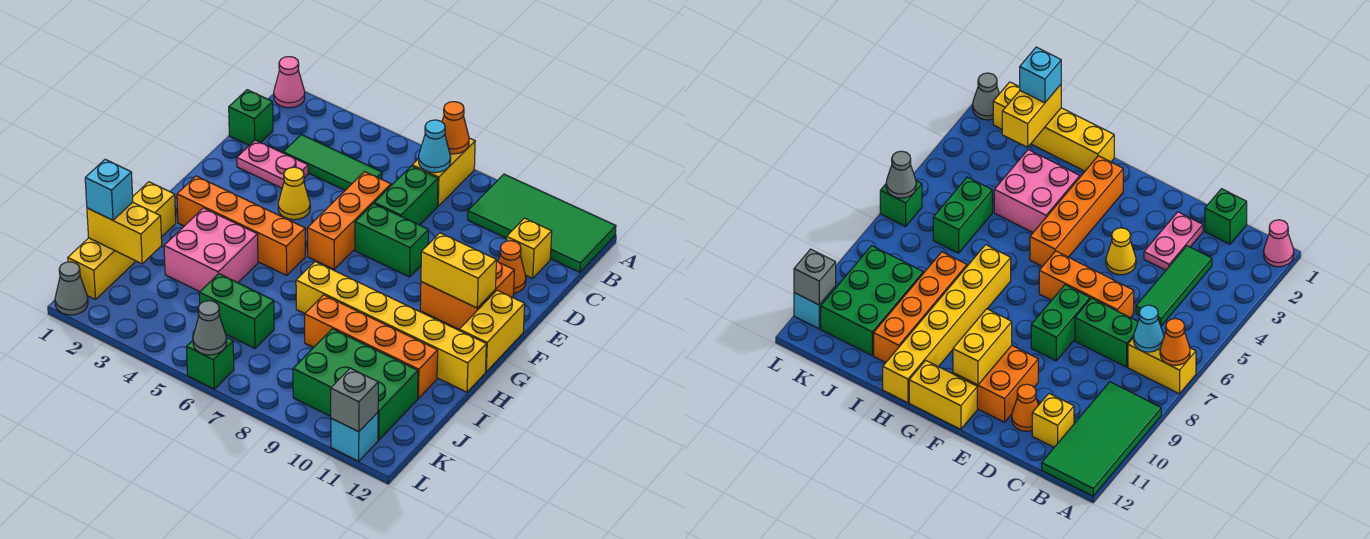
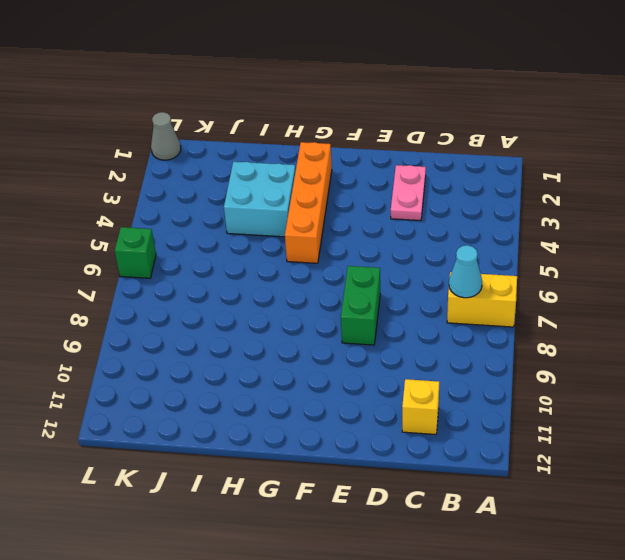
cyan 2x2 brick [224,162,296,237] -> pink 2x2 brick [164,208,258,292]
none -> pink 1x1 cone [274,57,305,108]
none -> green 2x4 tile [468,174,616,272]
none -> green 1x1 brick [229,90,273,145]
none -> green 1x3 tile [283,135,382,190]

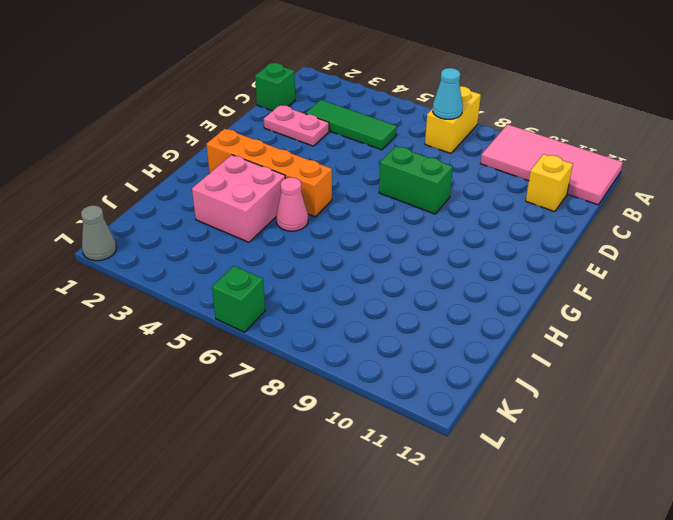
pink 2x4 tile [480,124,623,205] -> green 2x4 tile [468,174,616,272]
pink 1x1 cone [276,177,308,231] -> pink 1x1 cone moved to [274,57,305,108]
none -> green 1x2 brick [374,166,438,225]
none -> orange 1x3 brick [307,172,391,269]
none -> orange 1x1 cone [498,241,526,293]
none -> yellow 1x1 cone [278,167,310,220]

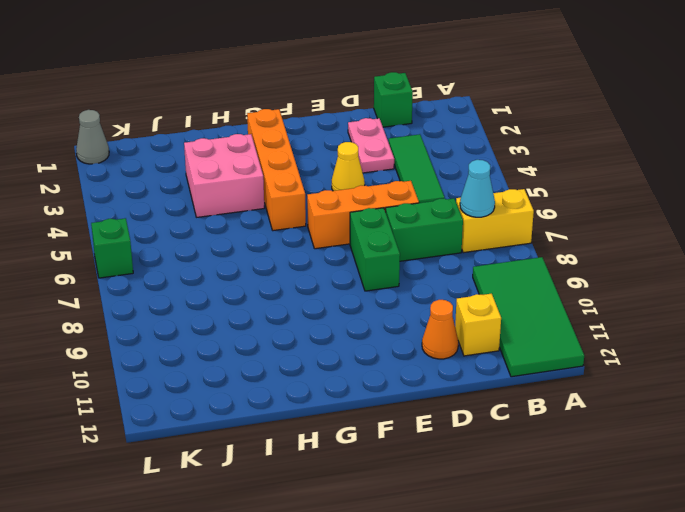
none -> pink 1x1 cone [274,57,305,108]
none -> orange 2x2 brick [420,261,514,329]
none -> yellow 1x2 brick [459,290,525,372]
none -> yellow 1x4 brick [68,182,176,300]

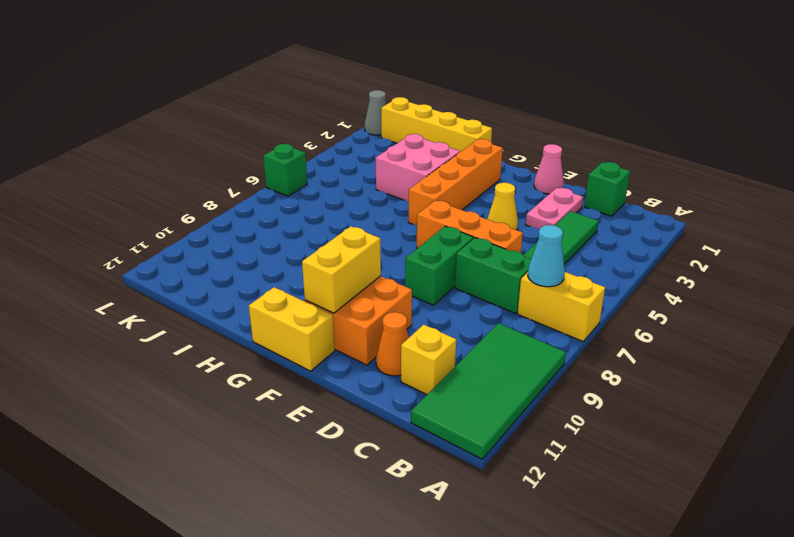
pink 1x1 cone [534,144,564,194] -> pink 1x1 cone moved to [274,57,305,108]
none -> yellow 1x6 brick [296,262,486,392]
none -> orange 1x4 brick [305,295,438,398]
none -> green 1x2 brick [199,274,274,348]
none -> green 2x3 brick [293,329,418,440]

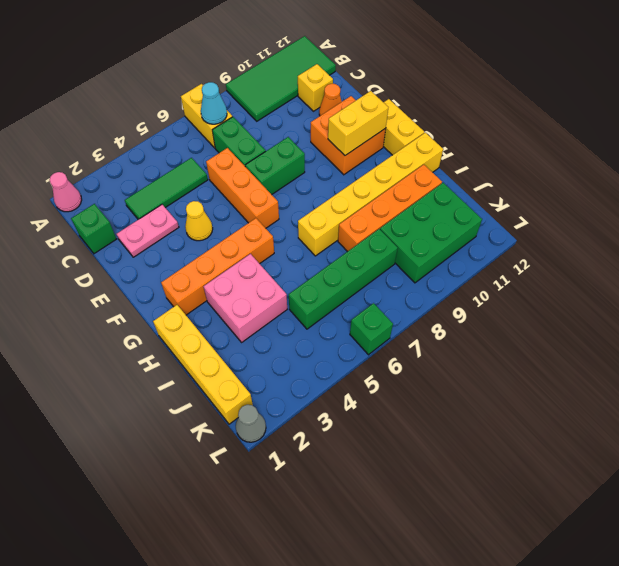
green 1x4 brick [289,229,398,329] -> green 1x2 brick [199,274,274,348]
none -> cyan 1x1 brick [331,412,378,461]
none -> orange 1x1 cone [442,102,469,154]
none -> yellow 1x2 brick [87,202,162,264]
none -> grey 1x1 cone [193,301,227,355]

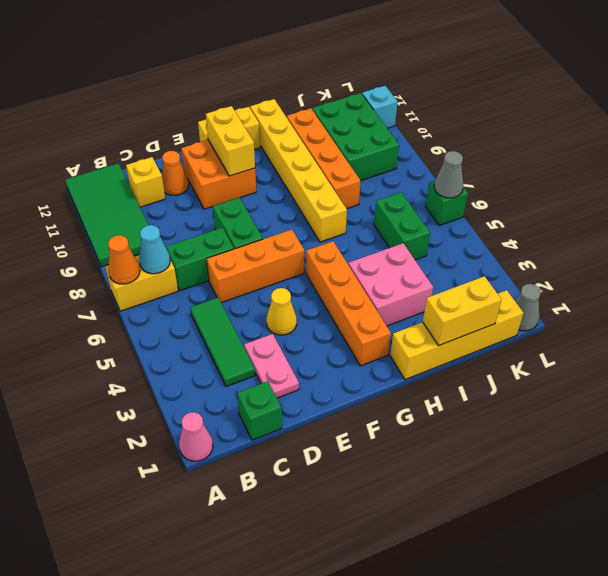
yellow 1x2 brick [423,276,501,346] -> yellow 1x2 brick turned to [87,202,162,264]
none -> grey 1x1 brick [331,368,378,432]
none -> cyan 1x1 brick [85,159,133,220]

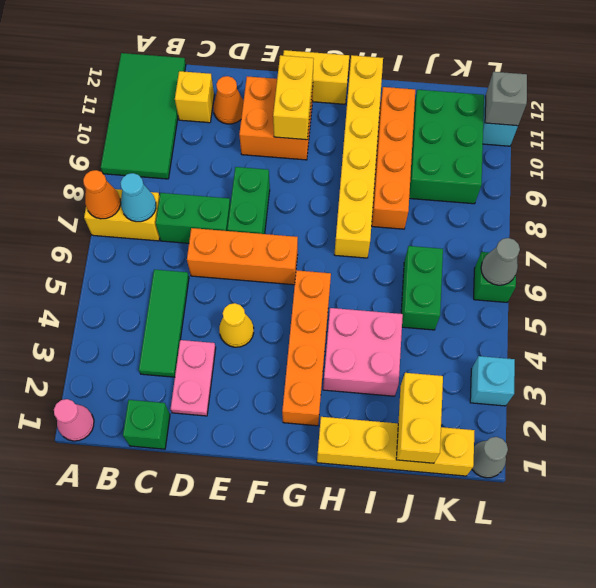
cyan 1x1 brick [470,356,515,406] -> cyan 1x1 brick moved to [85,159,133,220]

